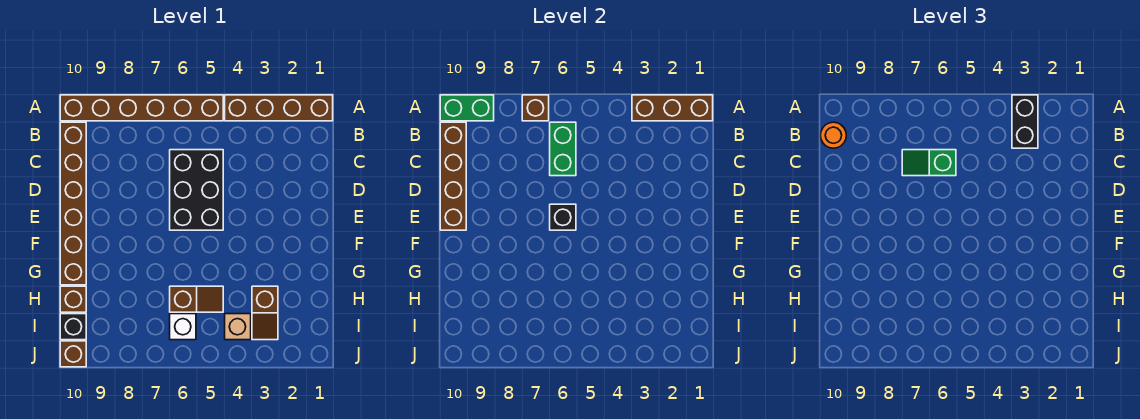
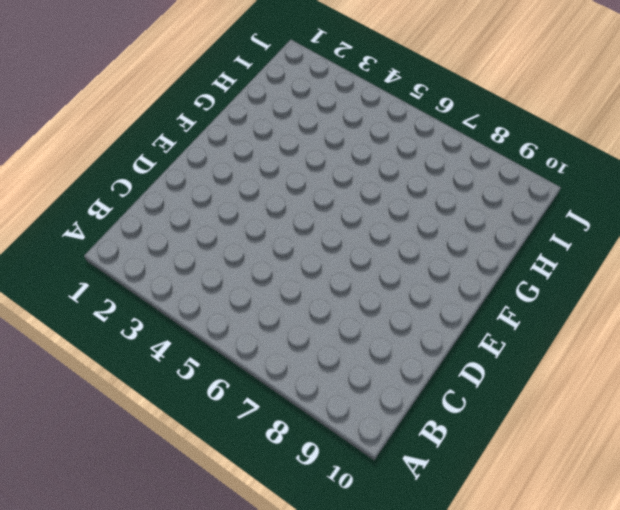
none -> brown 1x4 brick [225,95,333,121]
none -> brown 1x6 brick [60,95,223,121]
none -> brown 1x6 brick [60,122,86,285]

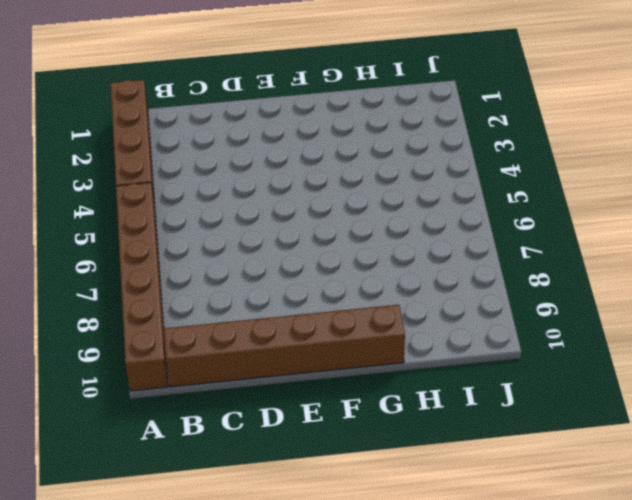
none -> black 2x3 brick [170,150,223,230]
none -> brown 1x2 slope [252,286,278,340]
none -> brown 1x2 slope [170,286,223,312]

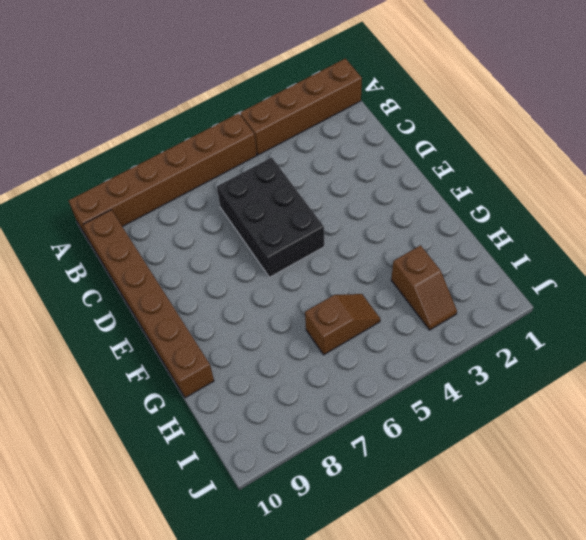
none -> brown 1x1 brick [60,286,86,312]
none -> tan 1x1 brick [225,314,251,340]
none -> white 1x1 brick [170,314,196,340]

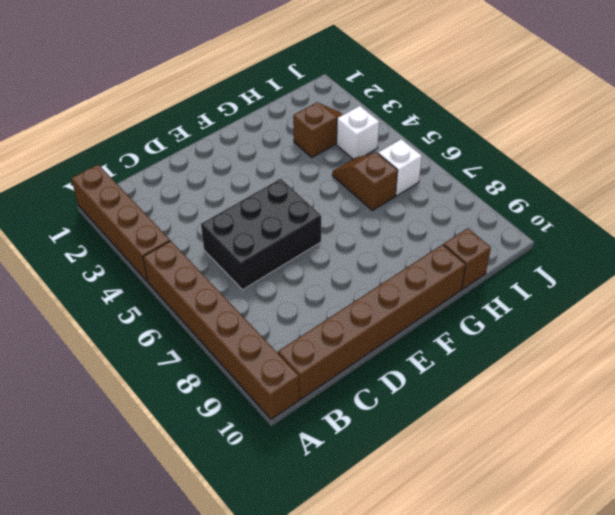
white 1x1 brick [337,106,379,159] -> tan 1x1 brick [225,314,251,340]
none -> black 1x1 brick [60,314,86,340]
none -> brown 1x1 brick [60,341,86,367]
none -> brown 1x3 brick [632,95,713,121]

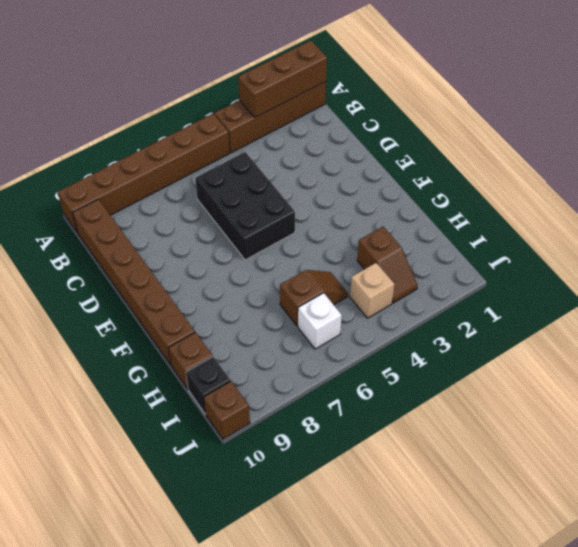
none -> brown 1x1 brick [522,95,549,121]
none -> green 1x2 brick [440,95,494,121]
none -> green 1x2 brick [550,122,576,176]

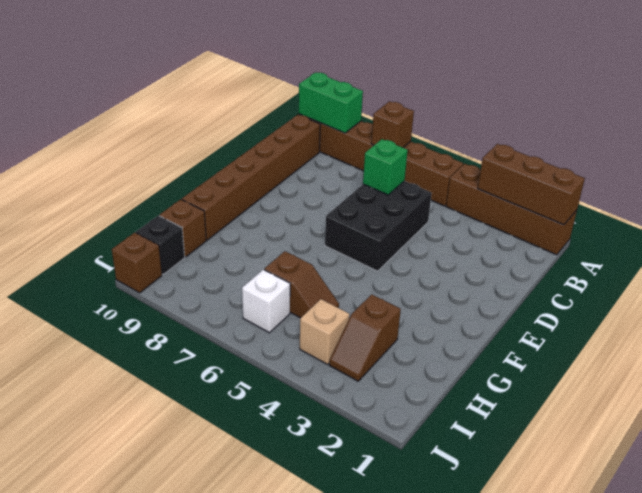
green 1x1 brick [363,139,408,195] -> green 1x2 brick [550,122,576,176]
none -> brown 1x4 brick [440,122,466,230]
none -> black 1x1 brick [550,204,576,230]
none -> black 1x2 brick [1012,95,1038,148]

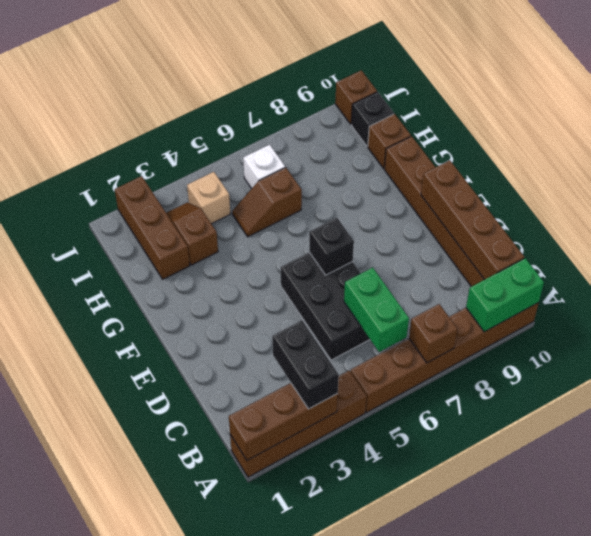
brown 1x3 brick [115,176,190,279] -> none
none -> orange 1x1 round brick [820,122,846,148]
none -> green 1x2 slope [902,150,956,176]

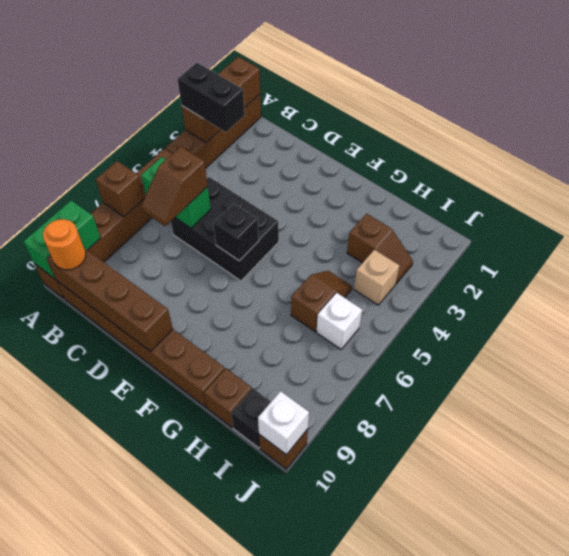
brown 1x2 slope [141,147,208,226] -> green 1x2 slope [902,150,956,176]
white 1x1 brick [258,391,309,455] -> none

